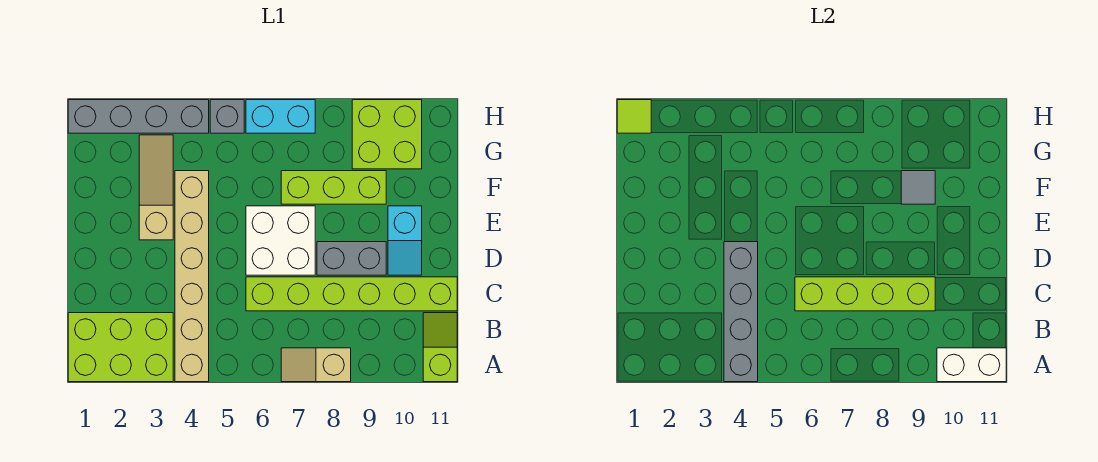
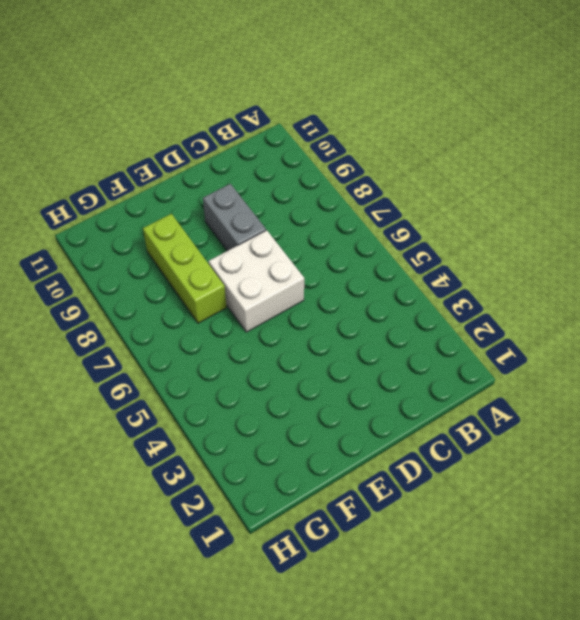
none -> lime 2x3 brick [68,313,173,382]
none -> tan 1x6 brick [175,171,209,382]
none -> tan 1x2 slope [281,348,351,382]

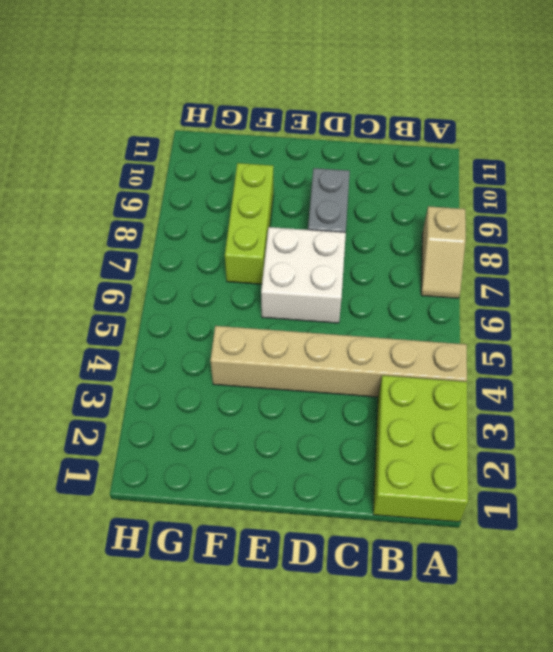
none -> lime 1x2 slope [423,313,457,382]
none -> lime 1x6 brick [246,277,457,311]
none -> cyan 1x2 slope [388,206,422,275]

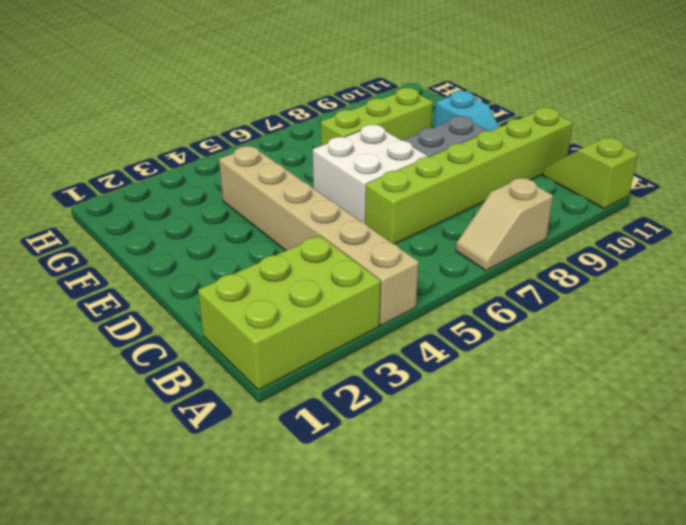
none -> tan 1x3 slope [139,135,173,240]
none -> lime 2x2 brick [352,100,422,169]
none -> grey 1x4 brick [68,100,209,133]

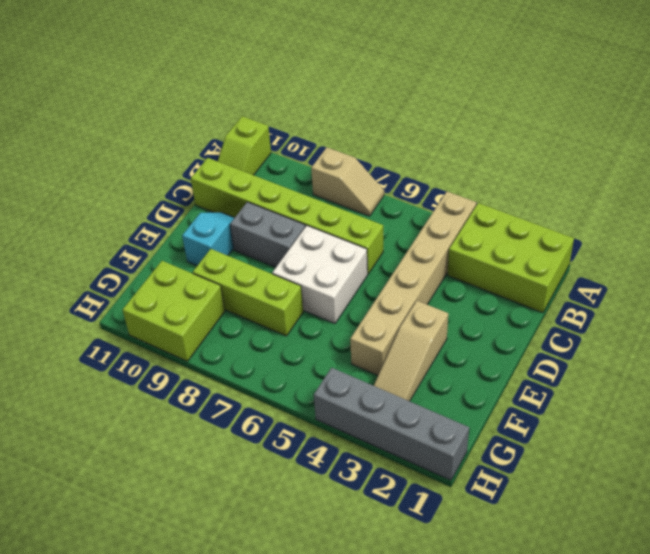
none -> grey 1x1 brick [210,100,244,133]
none -> cyan 1x2 brick [246,100,315,133]
none -> grey 1x4 brick [724,242,758,382]

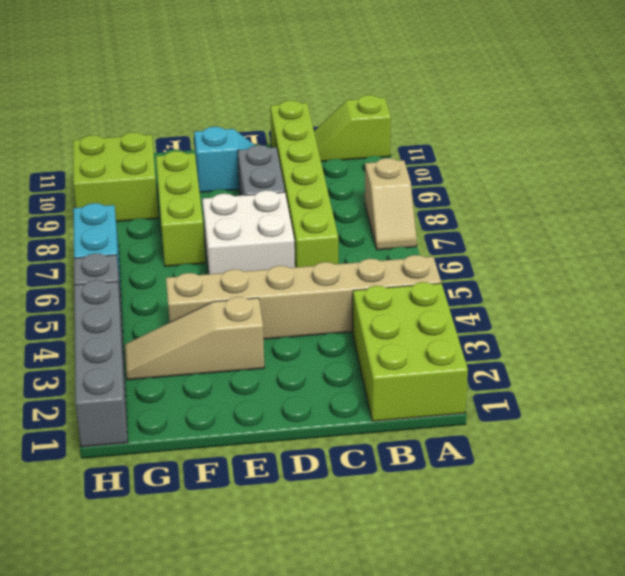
none -> grey 1x4 brick [724,242,758,382]
none -> white 1x2 brick [937,348,1006,382]
none -> lime 1x4 brick [795,277,935,311]

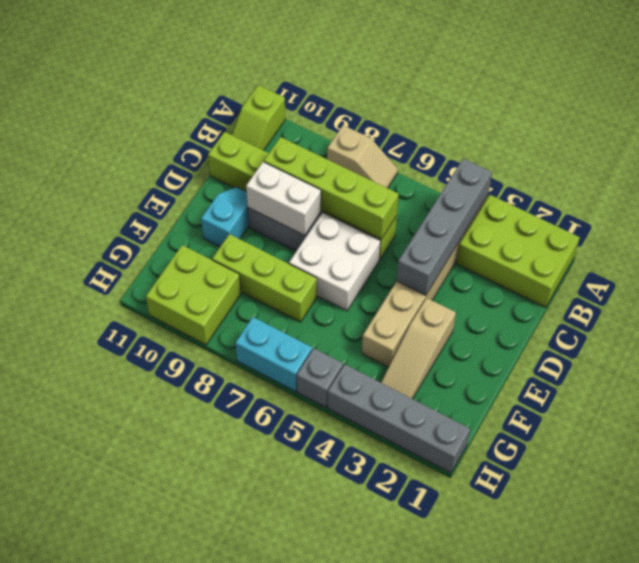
white 1x2 brick [246,162,321,236] -> white 1x2 brick moved to [937,348,1006,382]
none -> grey 1x1 tile [901,171,935,204]
none -> lime 1x1 tile [617,100,651,133]

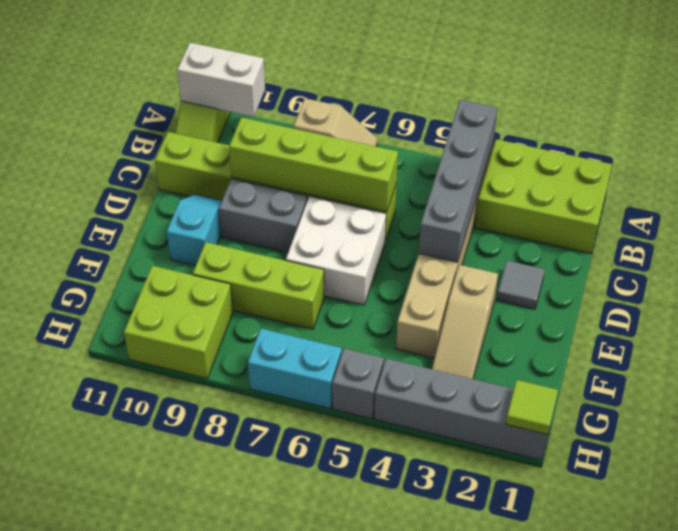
grey 1x1 tile [497,261,545,309] -> grey 1x1 tile moved to [901,171,935,204]

